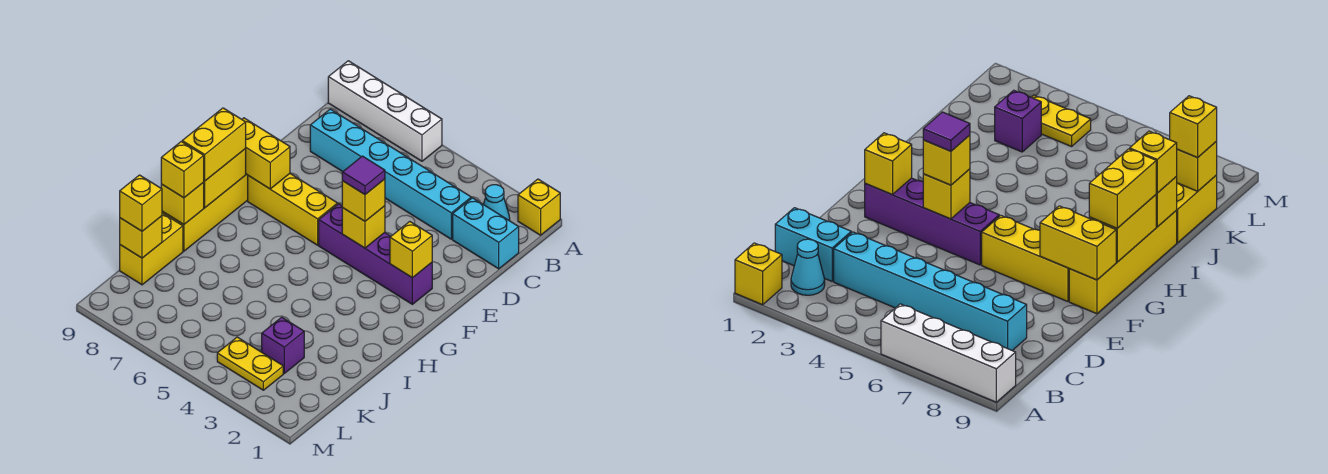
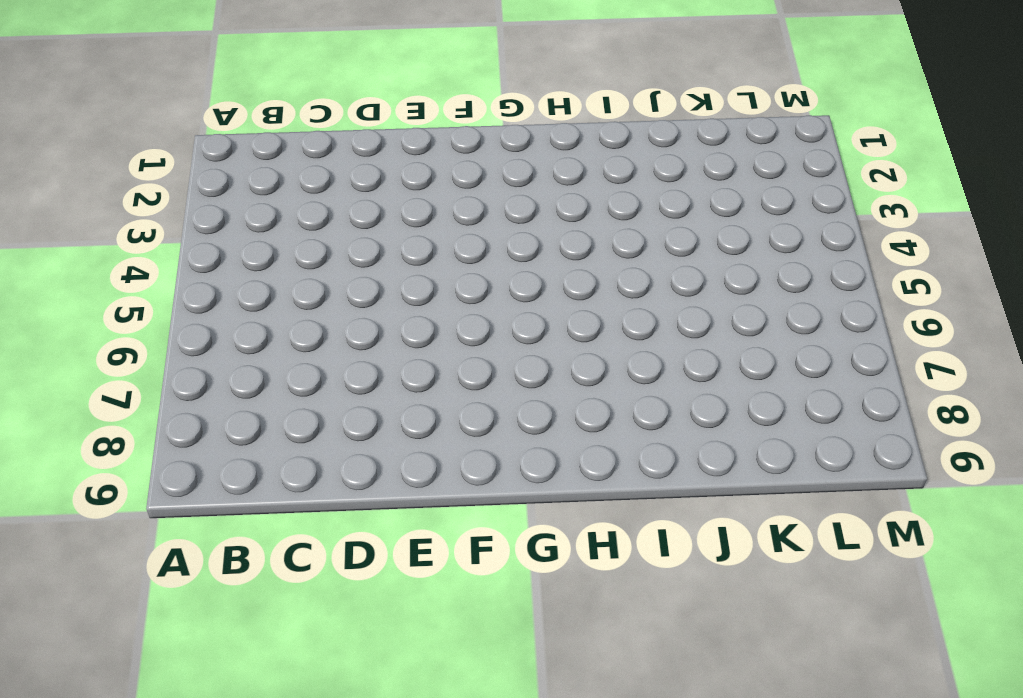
none -> yellow 1x1 brick [518,179,560,235]
none -> white 1x4 brick [328,61,442,161]
none -> cyan 1x1 cone [483,185,510,221]

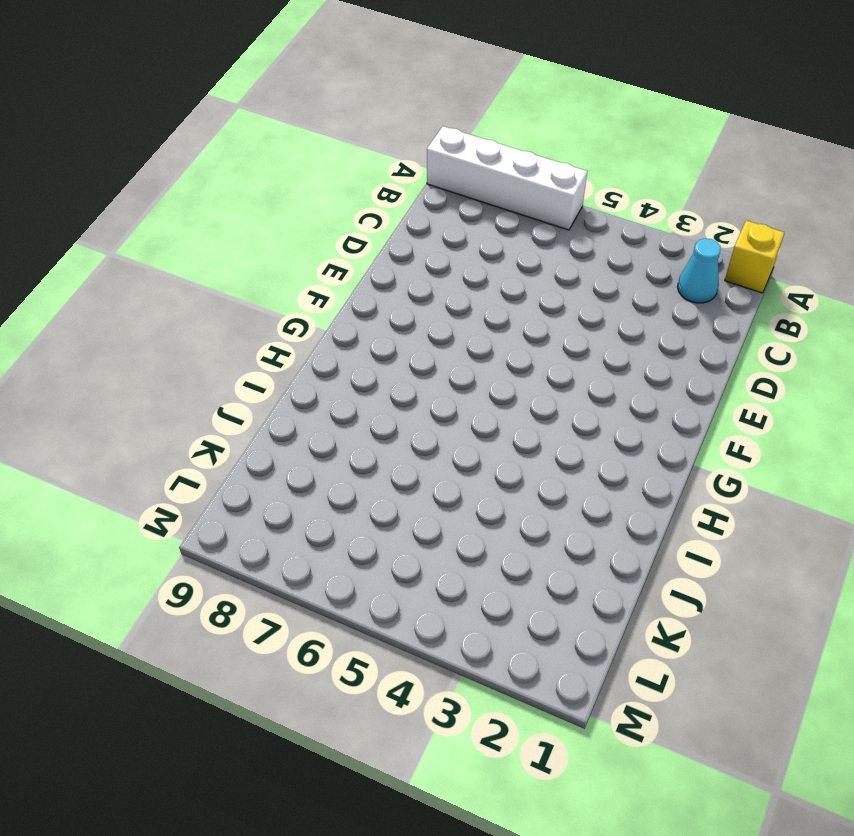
none -> cyan 1x2 brick [453,198,519,269]
none -> cyan 1x6 brick [310,109,471,239]
none -> purple 1x4 brick [319,204,432,304]

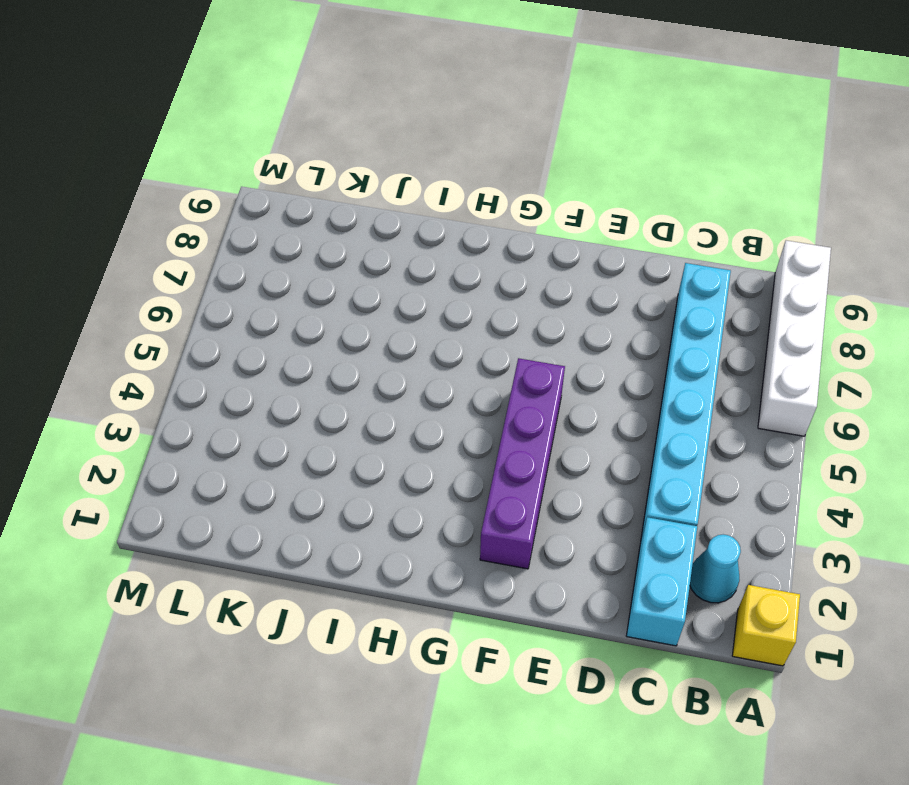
none -> yellow 1x3 brick [248,174,338,245]
none -> yellow 1x4 brick [162,174,248,251]
none -> yellow 1x2 brick [120,213,183,285]

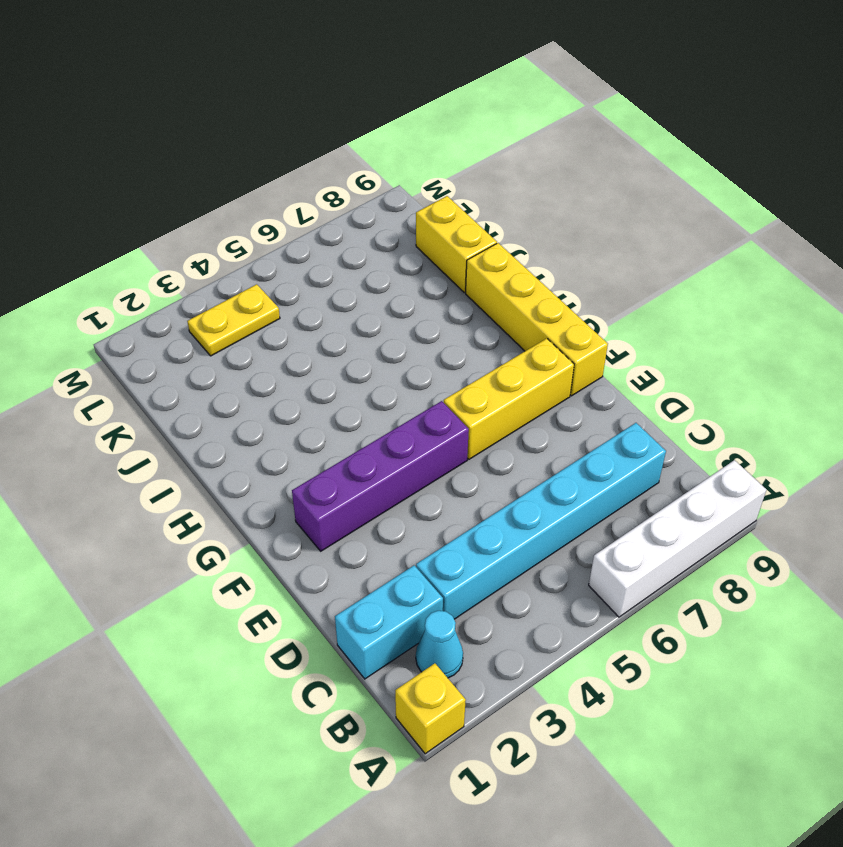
none -> purple 1x1 brick [262,317,304,373]
none -> yellow 1x1 brick [390,222,432,278]
none -> yellow 1x1 brick [342,206,385,248]

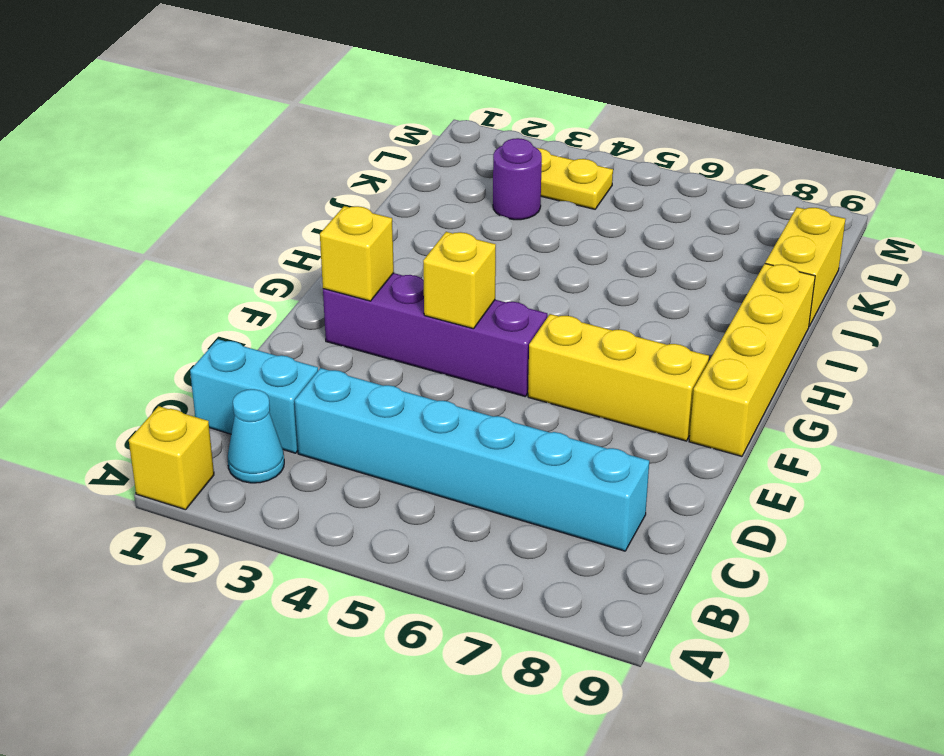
purple 1x1 round brick [493,138,542,220] -> purple 1x1 brick [262,317,304,373]
none -> white 1x4 brick [328,61,442,161]
none -> yellow 1x2 brick [242,118,290,189]
none -> yellow 1x2 brick [204,149,246,208]

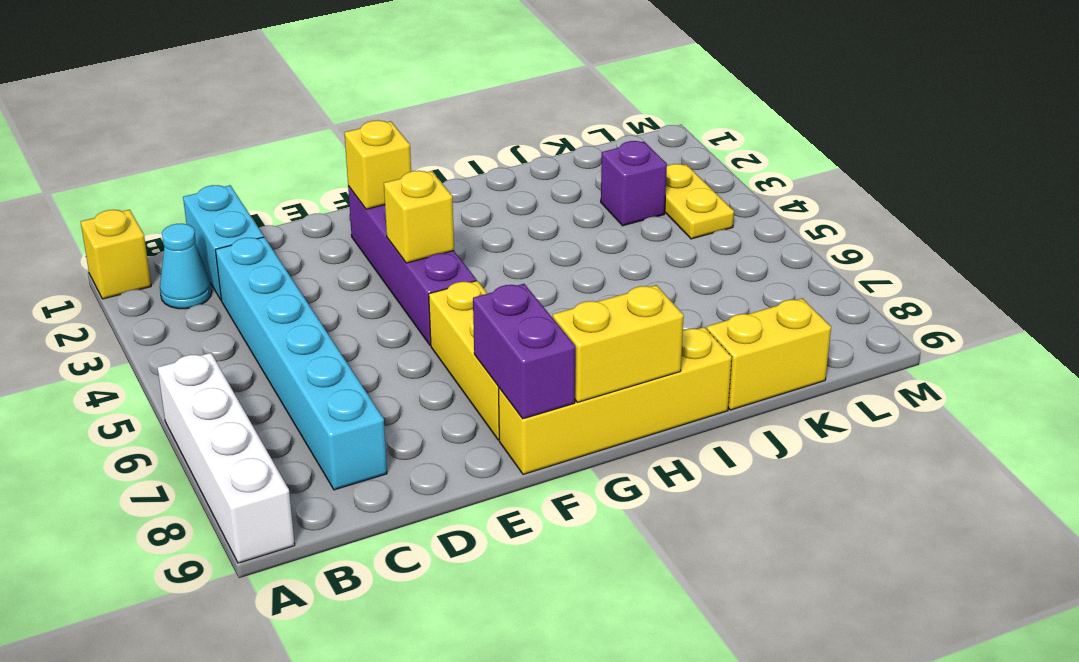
purple 1x2 brick [473,284,575,419] -> yellow 1x2 brick [242,118,290,189]
none -> yellow 1x1 brick [161,182,204,225]
none -> yellow 1x1 brick [120,216,162,258]
none -> yellow 1x1 brick [342,179,385,221]

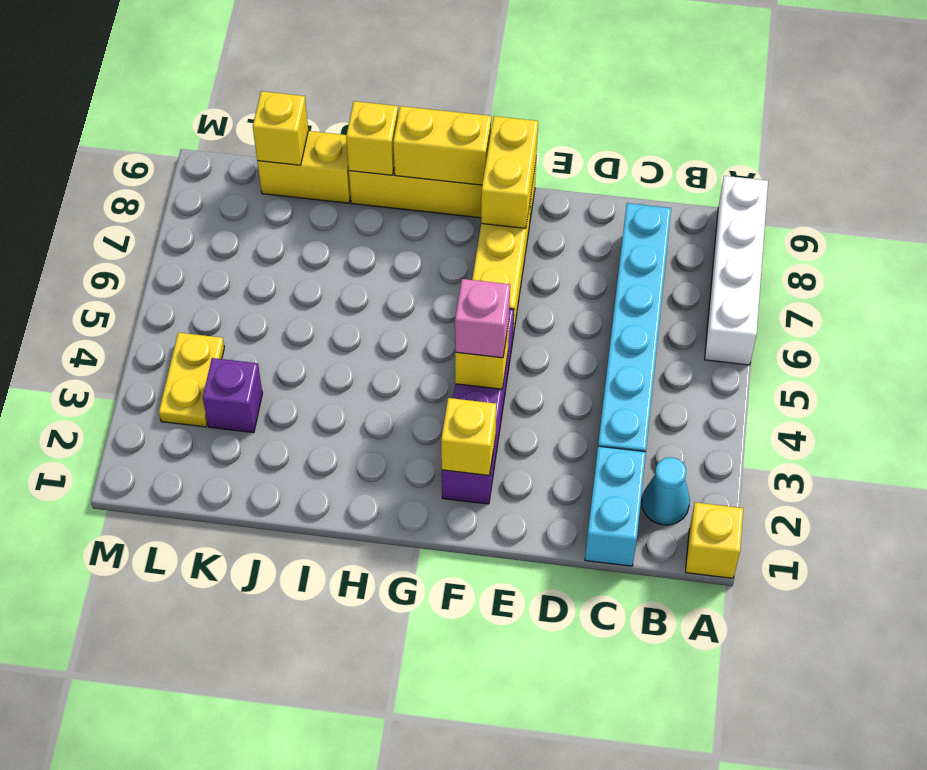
pink 1x1 brick [455,279,510,358] -> yellow 1x1 brick [342,179,385,221]
none -> yellow 1x2 brick [182,108,246,181]
none -> yellow 1x1 brick [161,142,204,198]
none -> yellow 1x1 brick [120,175,162,231]

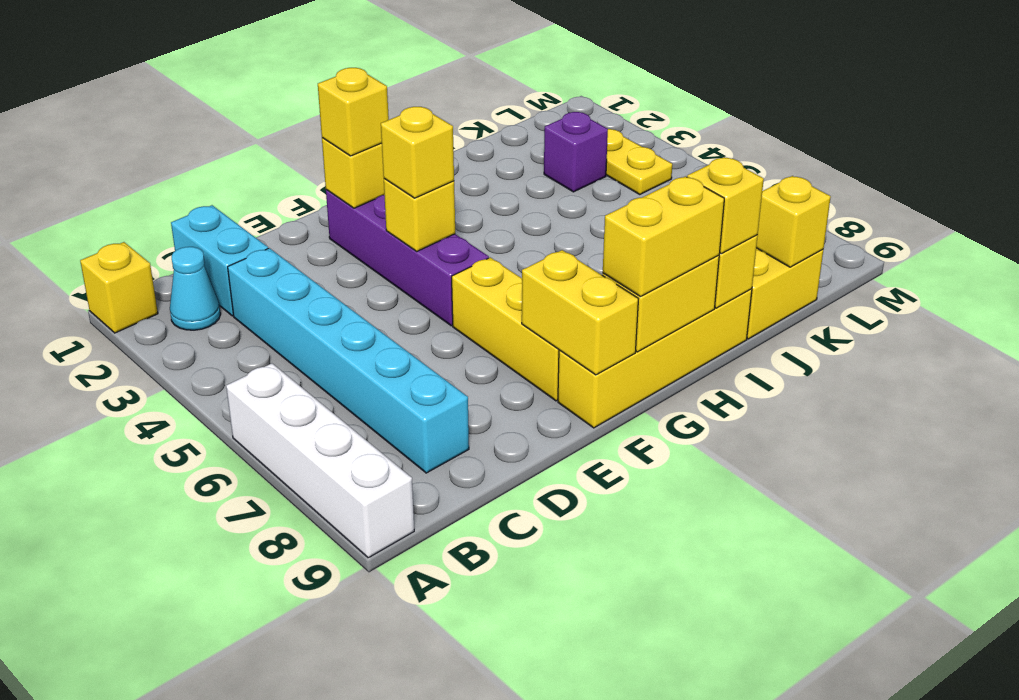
yellow 1x1 brick [318,68,389,156] -> yellow 1x1 brick moved to [120,175,162,231]
none -> purple 1x1 tile [342,156,385,195]

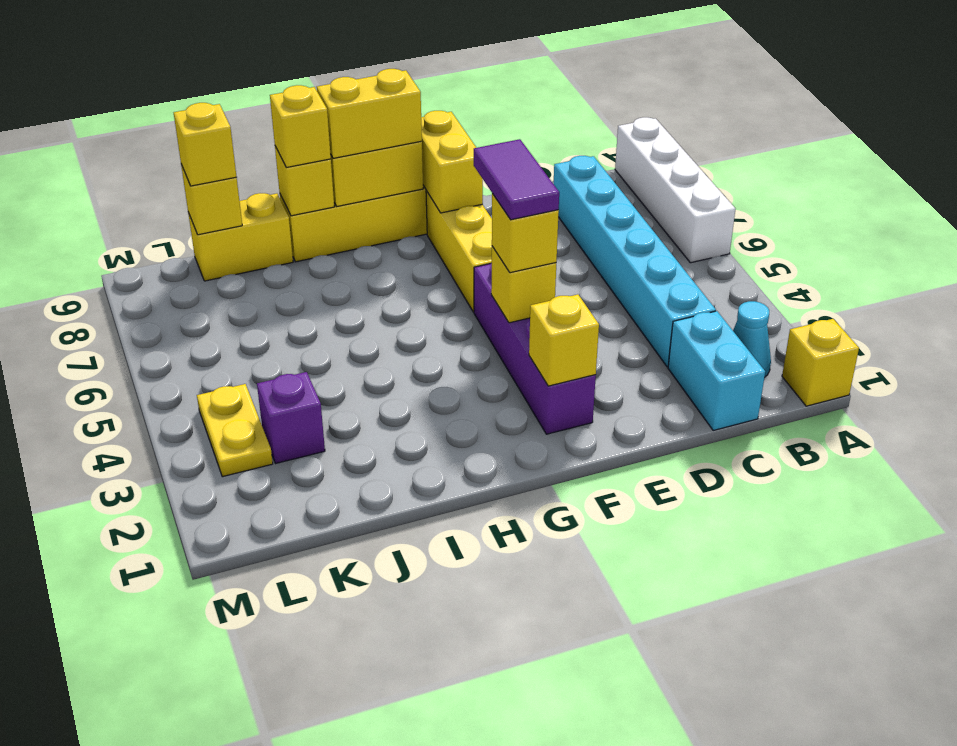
purple 1x2 tile [474,139,559,220] -> purple 1x1 tile [342,156,385,195]

